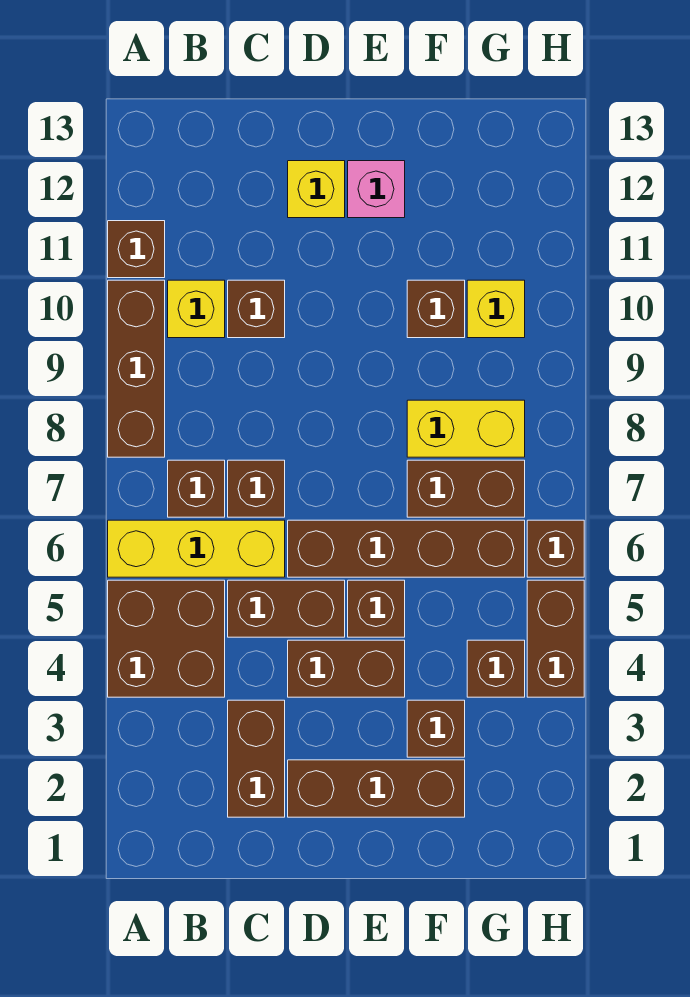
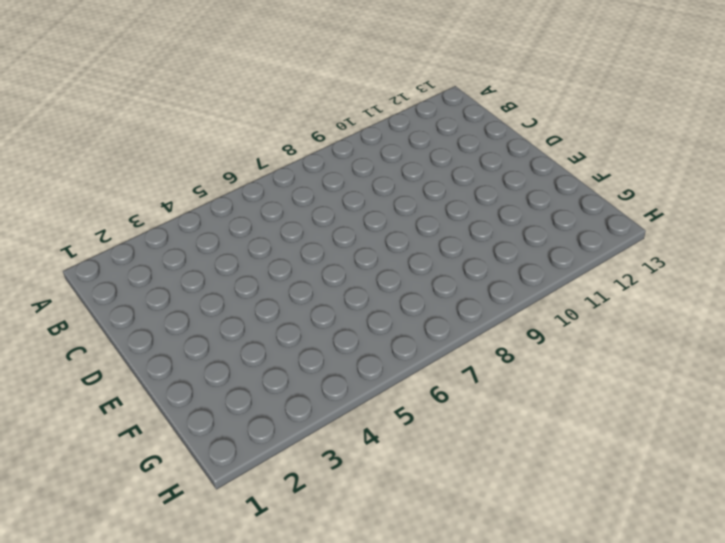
none -> brown 2x2 brick [108,580,225,697]
none -> yellow 1x3 brick [108,520,285,577]
none -> brown 1x3 brick [108,280,165,457]

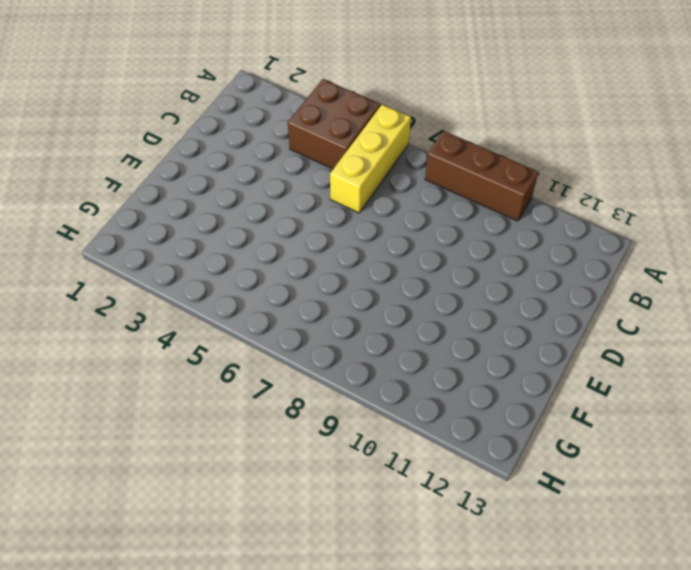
none -> brown 1x1 brick [108,221,165,278]
none -> brown 1x1 brick [168,460,225,517]
none -> yellow 1x1 brick [168,280,225,338]

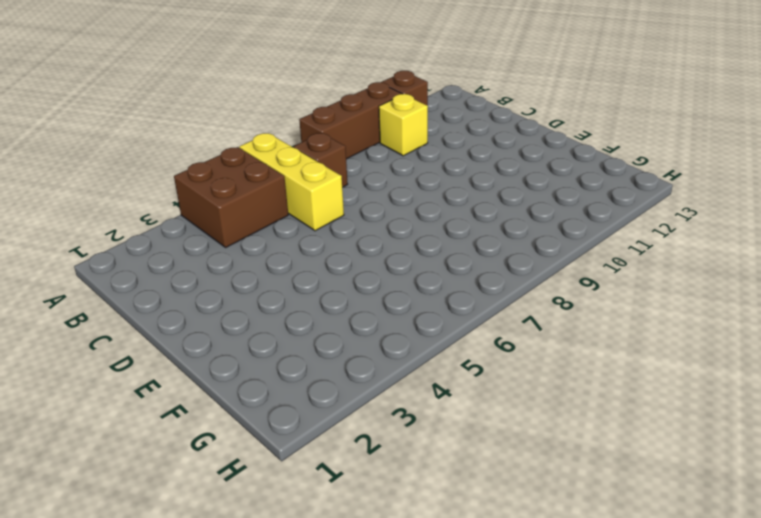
none -> brown 1x2 brick [228,700,285,817]
none -> brown 1x2 brick [228,580,345,637]
none -> brown 1x1 brick [228,460,285,517]

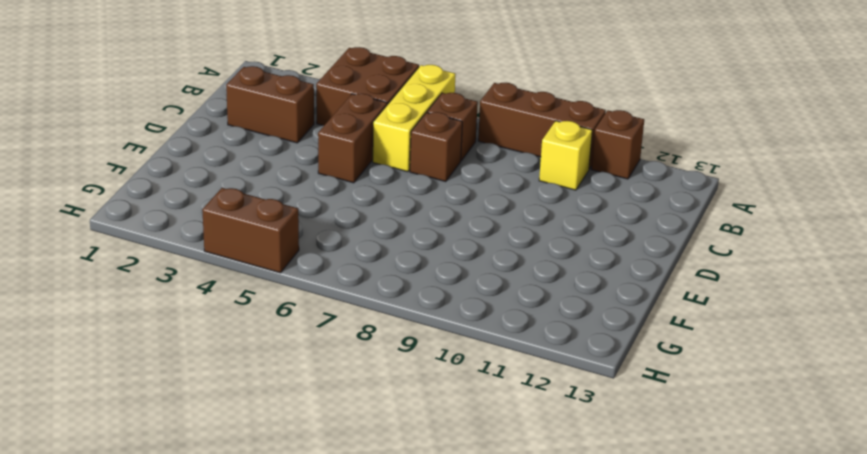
none -> brown 1x1 brick [228,280,285,338]
none -> brown 1x3 brick [288,760,465,817]
none -> brown 1x2 brick [288,640,405,697]

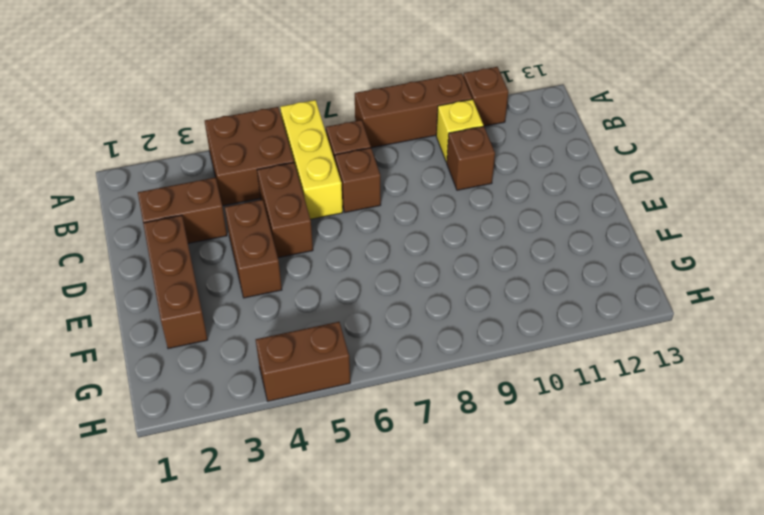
none -> brown 1x4 brick [288,520,525,577]
none -> yellow 1x1 brick [288,161,345,218]
none -> brown 1x1 brick [348,580,405,637]

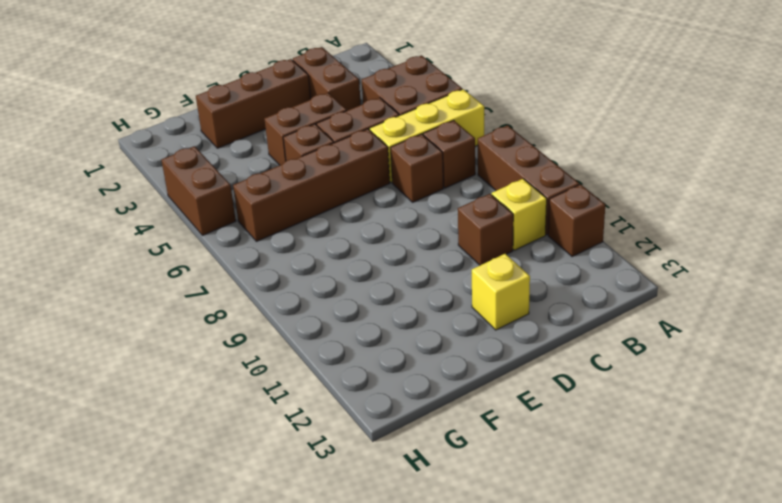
none -> pink 1x1 brick [348,161,405,218]
none -> brown 1x1 brick [407,700,465,757]
none -> brown 1x2 brick [407,460,525,517]

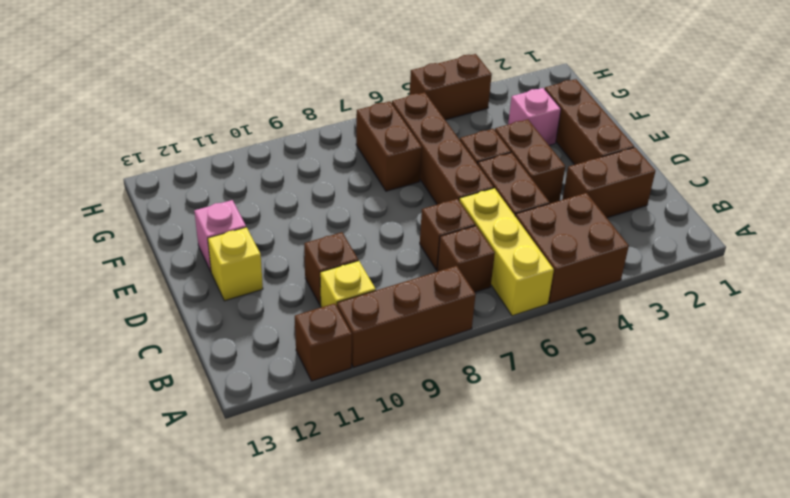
pink 1x1 brick [508,88,561,145] -> brown 1x1 brick [407,700,465,757]
none -> yellow 1x2 brick [407,400,525,457]
none -> brown 1x1 brick [407,280,465,338]
none -> brown 1x1 brick [467,640,525,697]

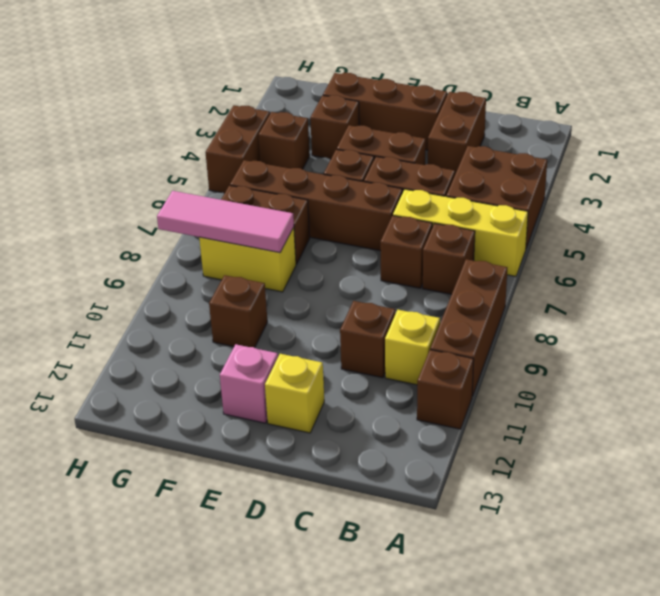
pink 1x3 tile [157,191,294,253] -> none
none -> yellow 1x1 brick [467,280,525,338]
none -> brown 1x1 brick [527,520,584,577]

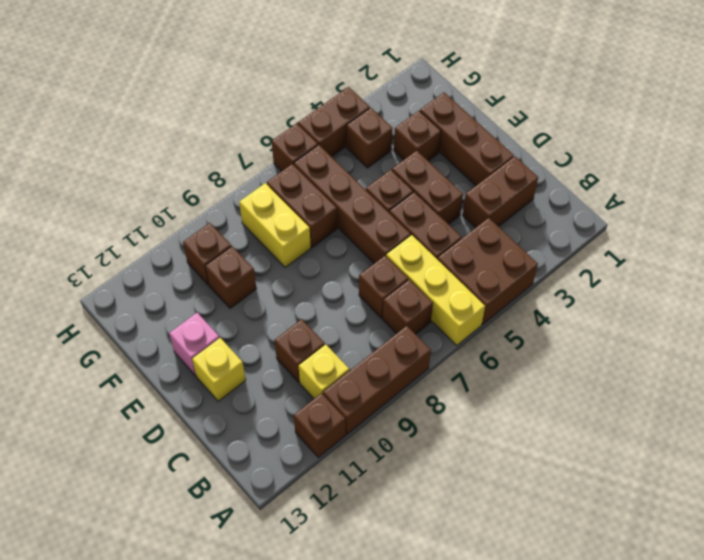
brown 1x1 brick [183,223,231,285] -> yellow 1x1 brick [467,280,525,338]

